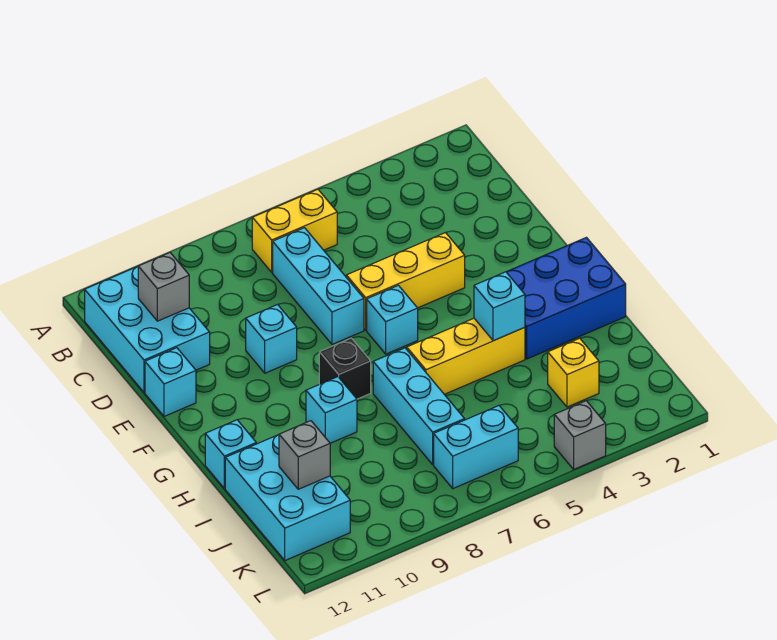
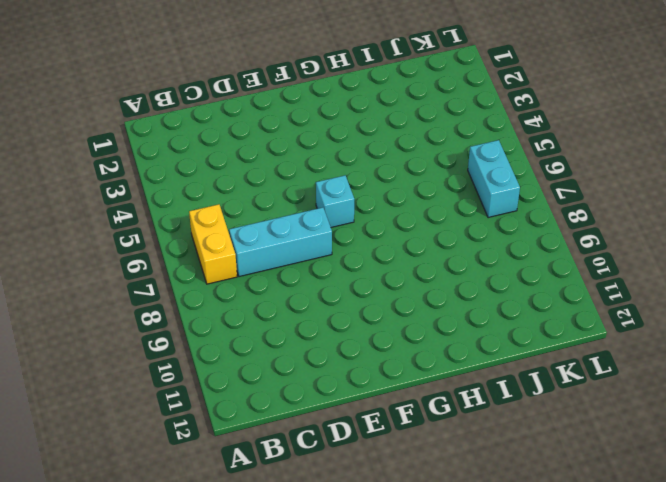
none -> cyan 2x3 brick [85,267,210,392]
none -> yellow 1x3 brick [346,233,465,330]
none -> cyan 1x1 brick [246,305,297,373]

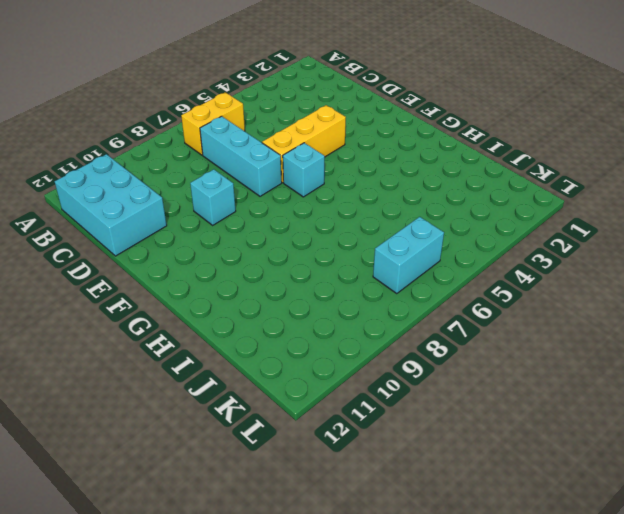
none -> cyan 1x1 brick [145,348,196,416]
none -> blue 2x3 brick [507,237,626,359]
none -> black 1x1 brick [319,338,371,399]

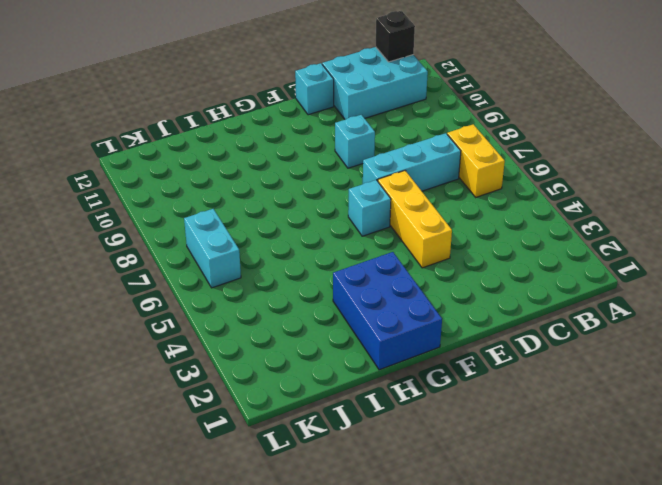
black 1x1 brick [375,11,415,62] -> black 1x1 brick moved to [319,338,371,399]
none -> yellow 1x3 brick [407,318,525,394]
none -> cyan 1x3 brick [373,348,465,464]
none -> cyan 1x1 brick [306,377,357,443]

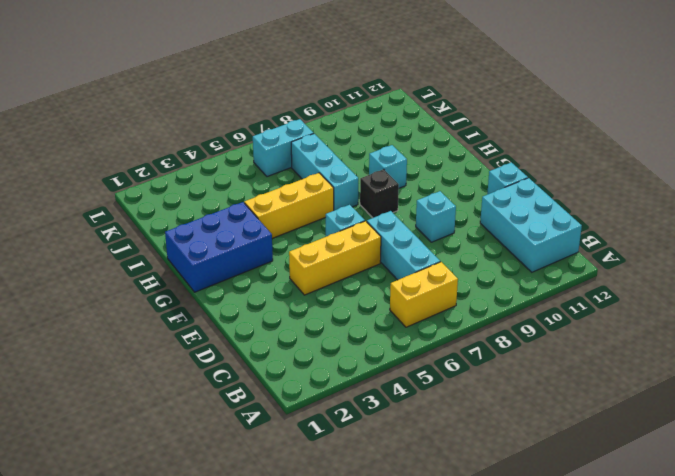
none -> cyan 1x1 brick [205,420,256,489]
none -> cyan 2x3 brick [225,435,350,560]
none -> yellow 1x1 brick [548,338,599,407]

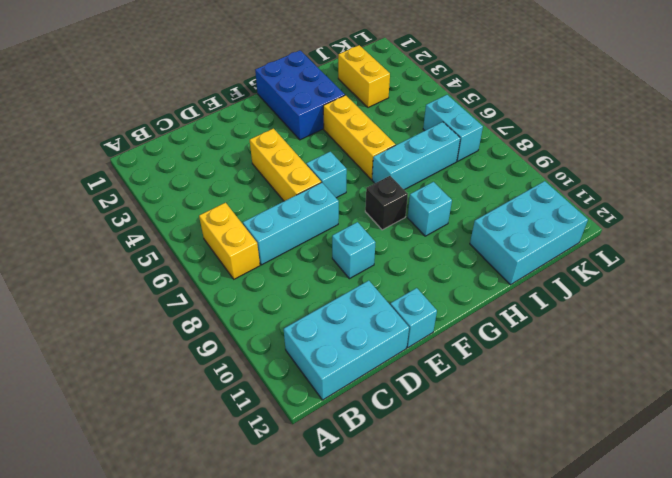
yellow 1x2 brick [338,45,390,108] -> yellow 1x1 brick [548,338,599,407]
none -> cyan 1x1 brick [205,420,256,489]
none -> grey 1x1 brick [554,401,606,469]
none -> grey 1x1 brick [138,253,189,321]

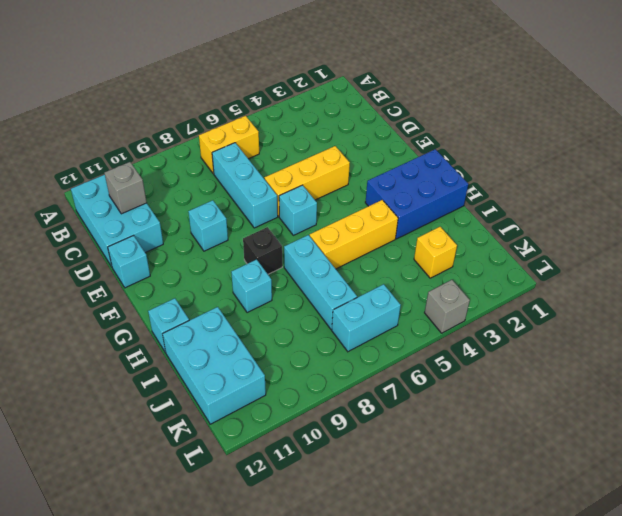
none -> cyan 1x1 brick [474,272,525,341]
none -> grey 1x1 brick [279,421,330,489]

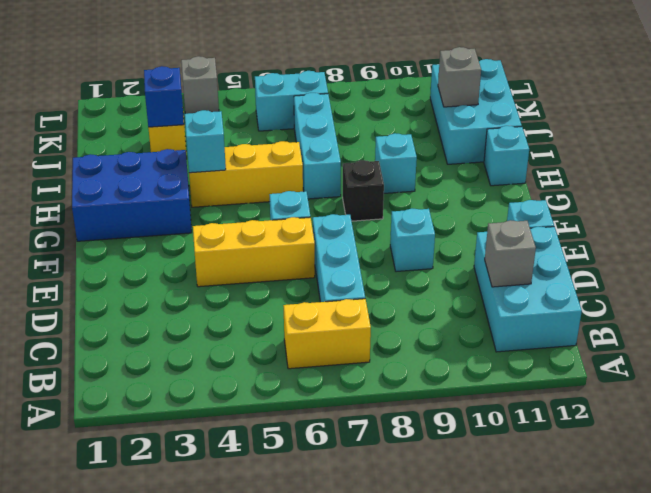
blue 1x1 brick [144,66,184,127] -> none

